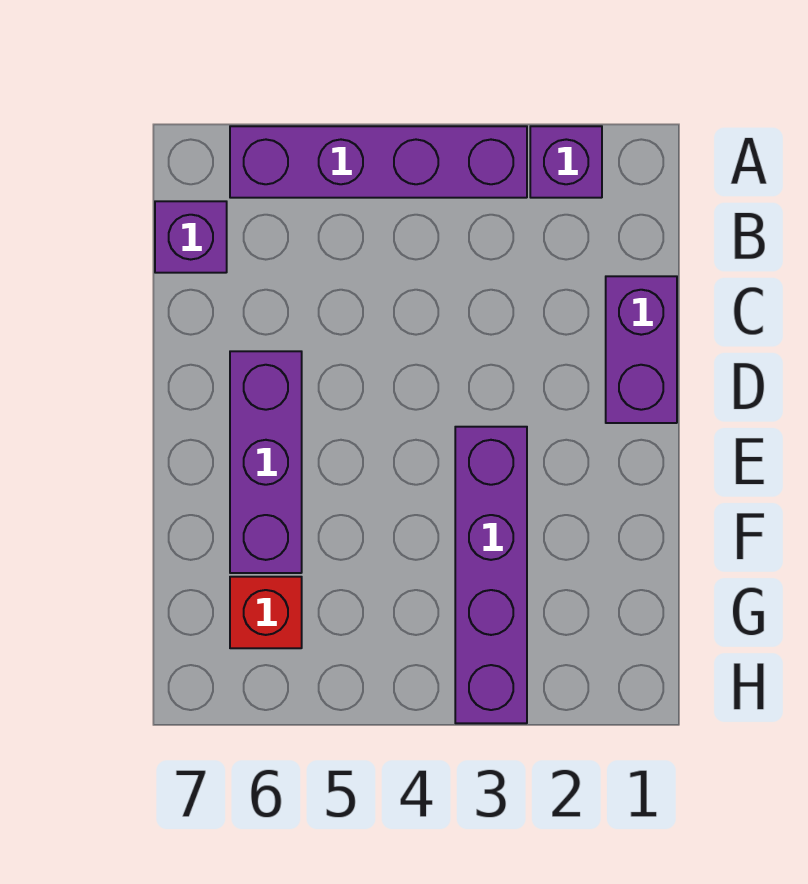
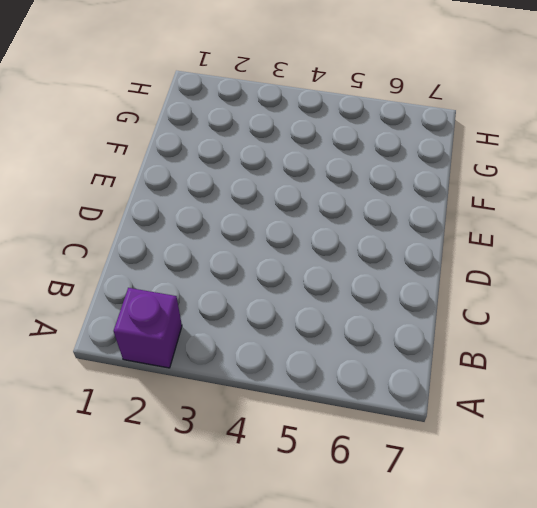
none -> purple 1x4 brick [230,126,527,198]
none -> purple 1x1 brick [155,201,227,273]

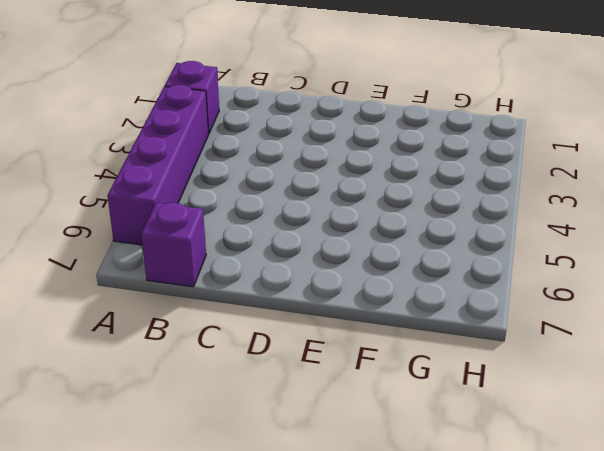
none -> purple 1x2 brick [606,276,677,423]
none -> purple 1x3 brick [230,351,302,573]

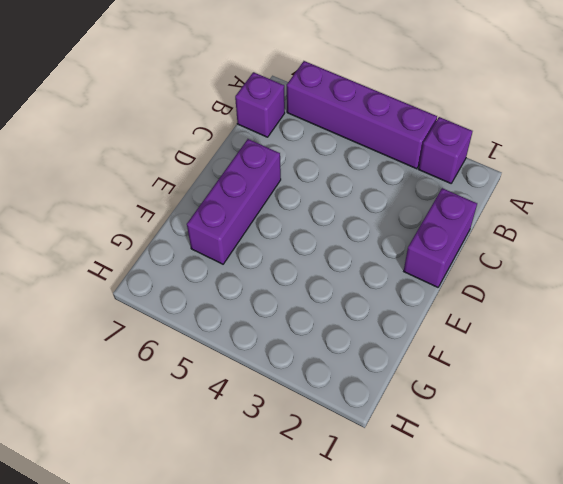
none -> purple 1x4 brick [455,427,527,723]
none -> red 1x1 brick [230,577,302,648]

